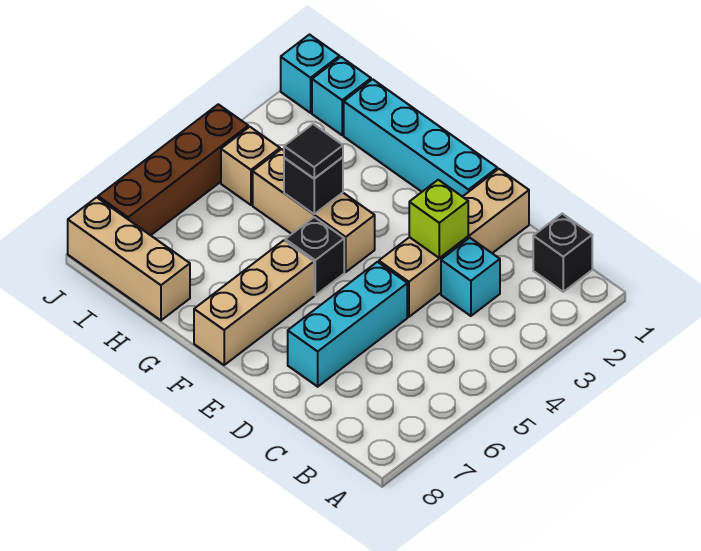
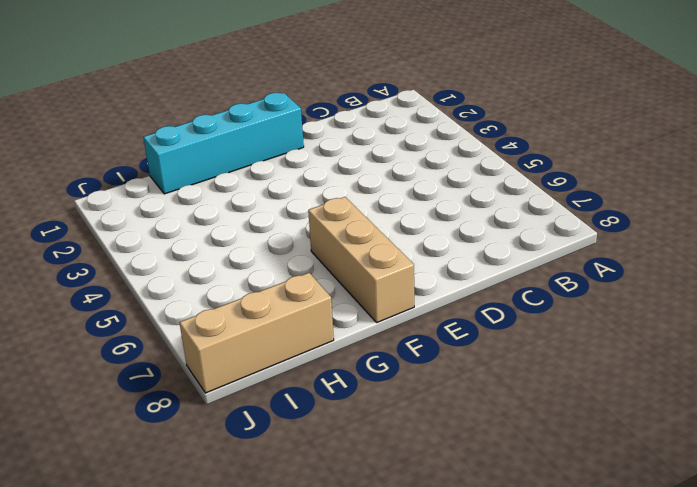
none -> black 1x1 brick [533,214,592,292]
none -> cyan 1x1 brick [441,238,500,316]
none -> tan 1x4 brick [379,169,529,317]

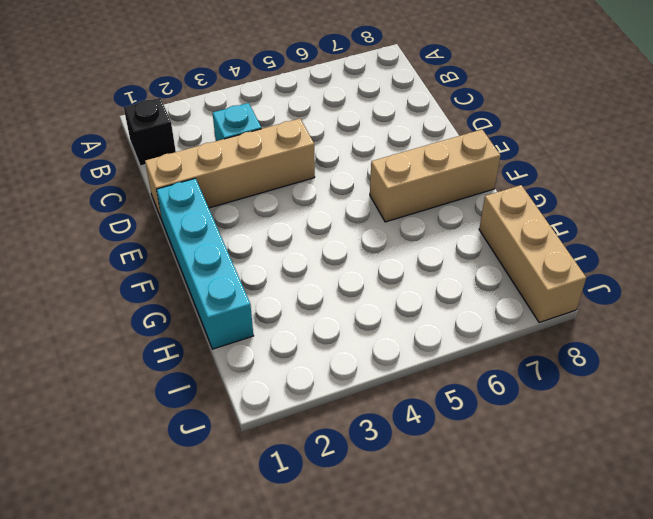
none -> cyan 1x3 brick [288,262,407,387]
none -> tan 1x3 brick [253,149,375,272]
none -> black 1x1 brick [285,217,344,295]

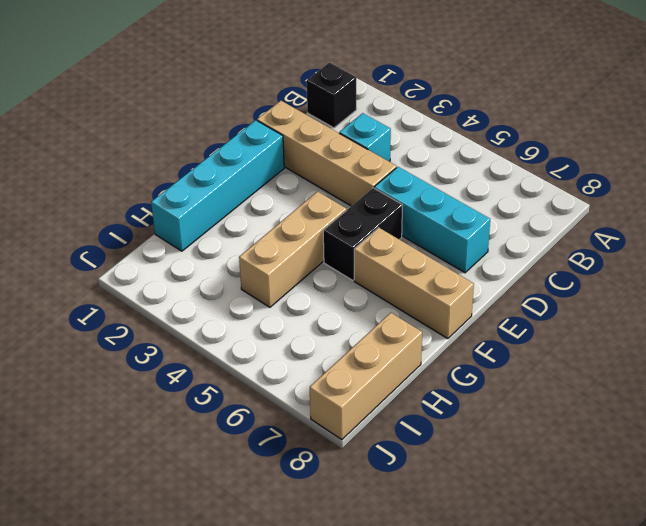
black 1x2 brick [323,188,402,281] -> black 1x1 brick [285,217,344,295]
none -> cyan 1x1 brick [312,57,371,135]
none -> tan 1x1 brick [221,127,280,205]
none -> cyan 1x1 brick [281,35,340,113]

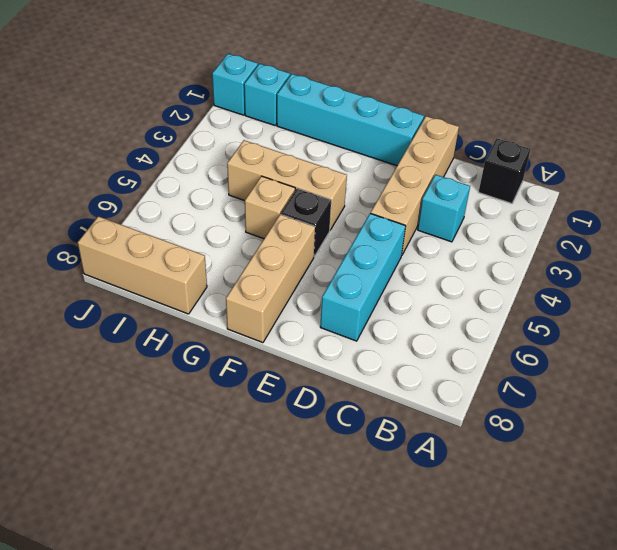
tan 1x1 brick [245,176,295,239] -> tan 1x1 brick moved to [221,127,280,205]
none -> brown 1x4 brick [98,104,248,235]
none -> lime 1x1 brick [409,180,468,258]
none -> black 1x1 brick [284,157,343,214]

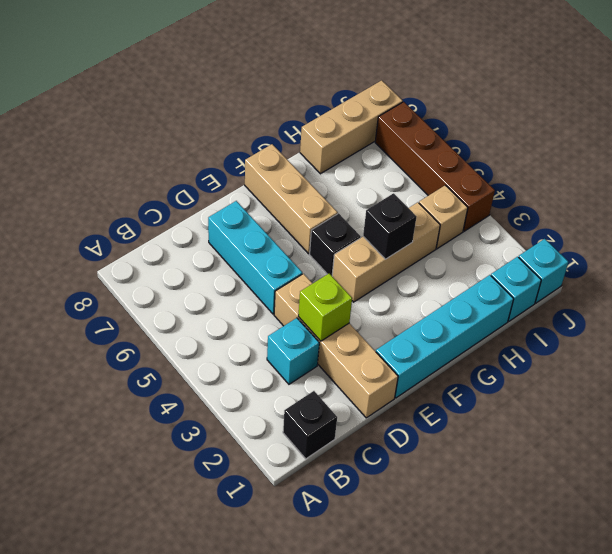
none -> black 1x1 tile [284,124,343,179]

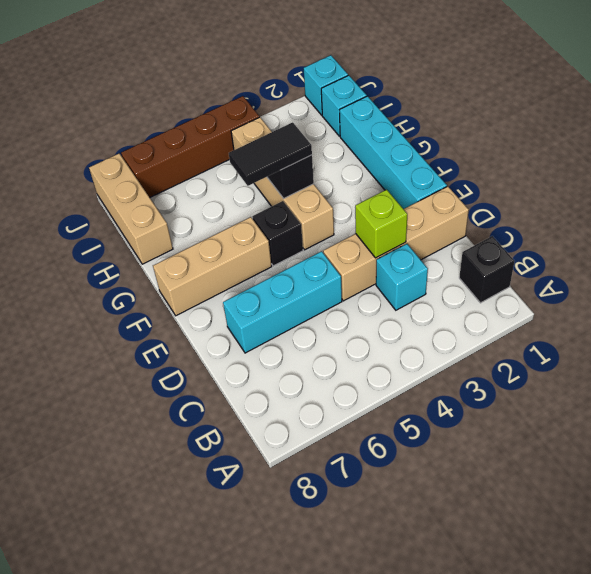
black 1x2 tile [229,122,312,186] -> black 1x1 tile [284,124,343,179]

